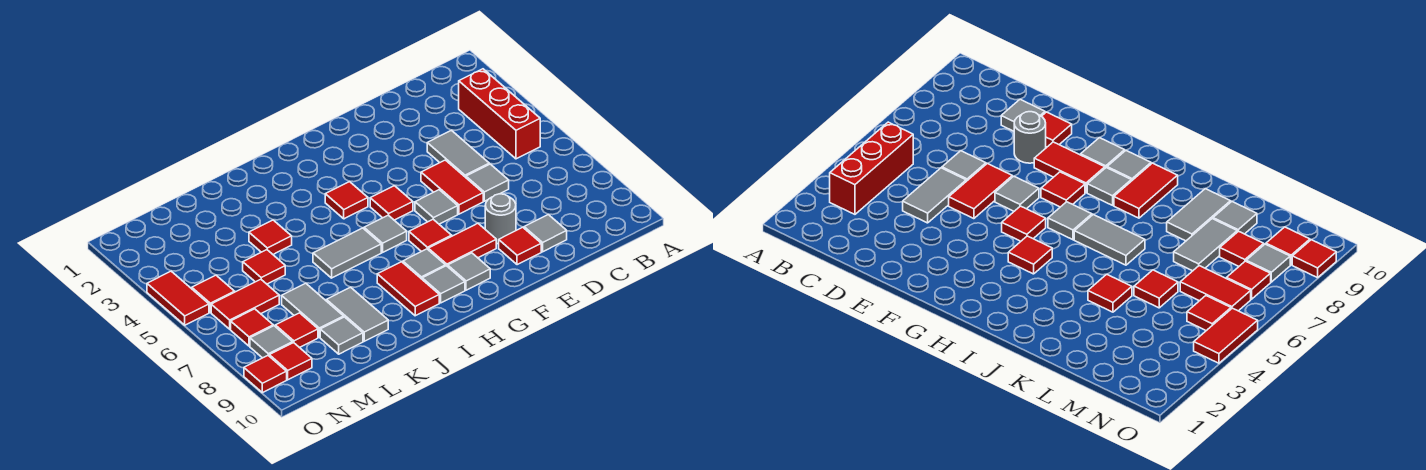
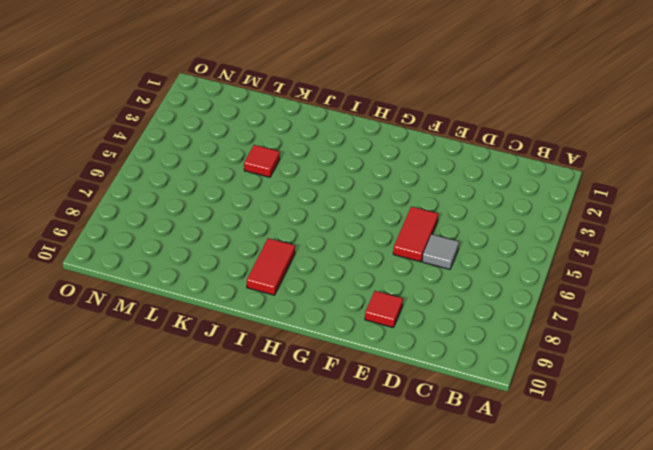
none -> red 1x3 brick [459,69,540,159]
none -> grey 1x2 tile [427,130,489,177]
none -> grey 1x1 tile [524,215,567,252]
none -> grey 1x1 round brick [485,194,516,244]

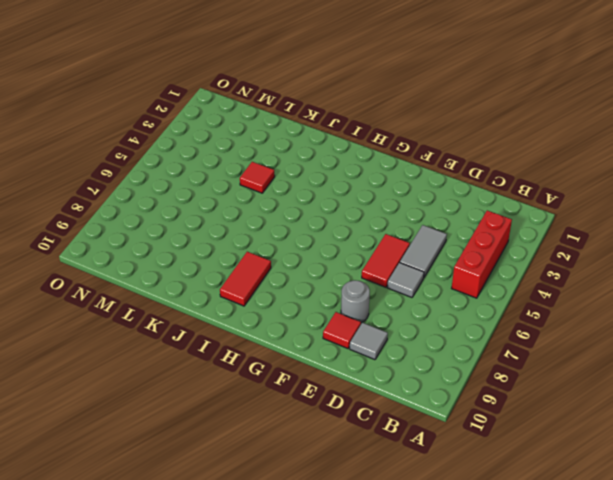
none -> grey 1x1 tile [415,190,458,224]
none -> red 1x2 tile [428,223,496,267]
none -> red 1x1 tile [370,186,413,220]
none -> red 1x1 tile [409,219,452,252]

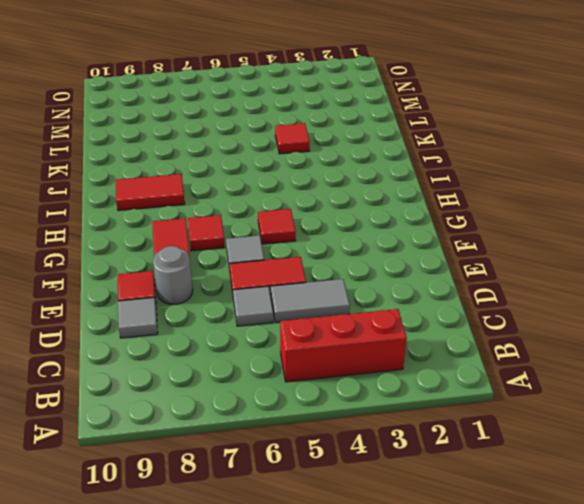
none -> grey 1x1 tile [448,253,490,290]
none -> red 1x1 tile [325,182,368,219]
none -> grey 1x1 tile [364,215,407,252]
none -> grey 1x1 tile [403,249,446,279]

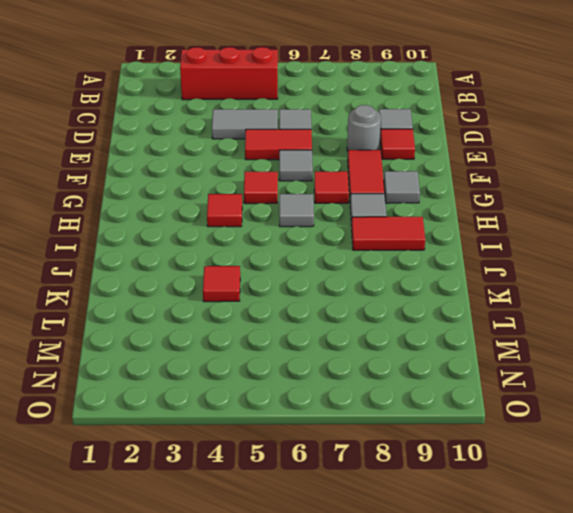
none -> grey 1x1 tile [422,266,465,303]
none -> grey 1x2 tile [313,228,381,278]
none -> grey 1x2 tile [326,287,388,341]
none -> red 1x1 tile [243,250,285,284]

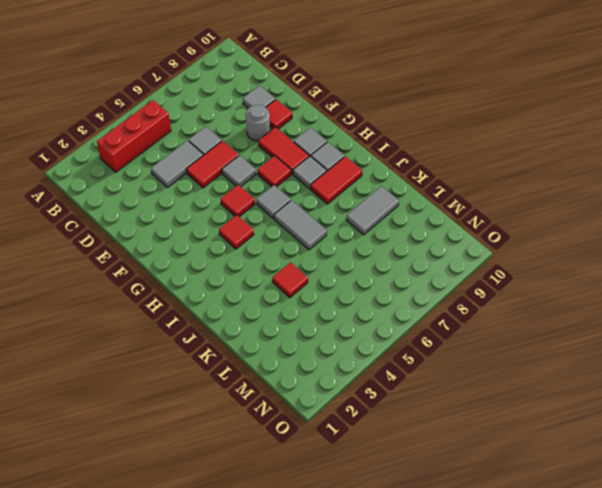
none -> red 1x1 tile [243,250,285,284]
none -> grey 1x2 tile [282,283,344,337]
none -> grey 1x1 tile [320,317,363,354]
none -> red 1x2 tile [211,279,279,329]

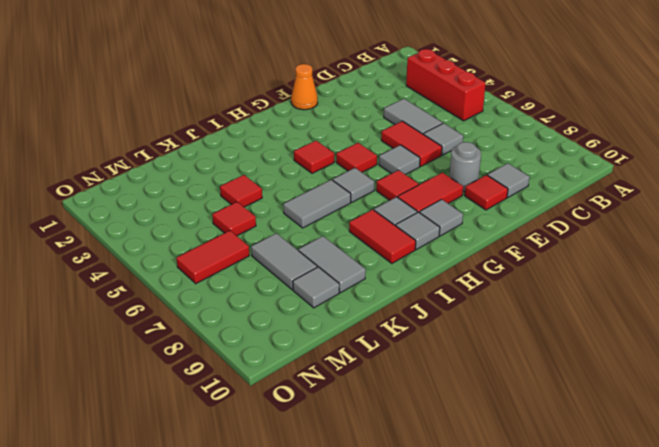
orange 1x1 cone [291,64,318,110] -> none
none -> red 1x1 tile [275,313,318,348]
none -> red 1x1 tile [192,275,235,312]
none -> red 1x1 tile [231,309,273,346]
none -> grey 1x1 tile [250,326,293,358]

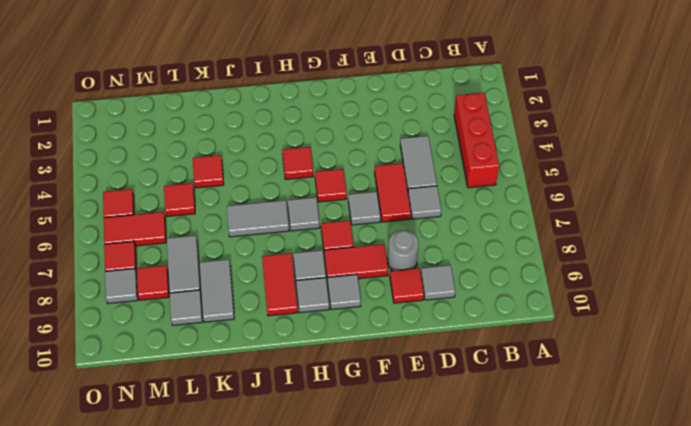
none -> red 1x1 tile [269,343,312,380]
none -> red 1x2 tile [147,271,209,325]
none -> red 1x1 tile [244,356,287,393]

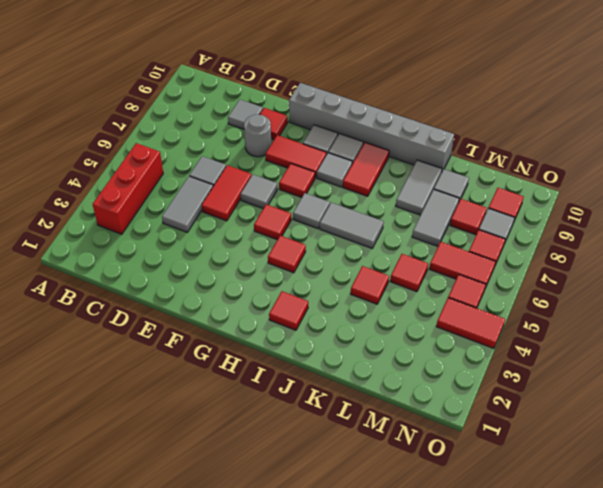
grey 1x6 brick [289,83,454,171] -> none
red 1x1 tile [269,291,308,330] -> red 1x1 tile moved to [244,356,287,393]
red 1x2 tile [436,298,505,348] -> red 1x2 tile turned to [147,271,209,325]

